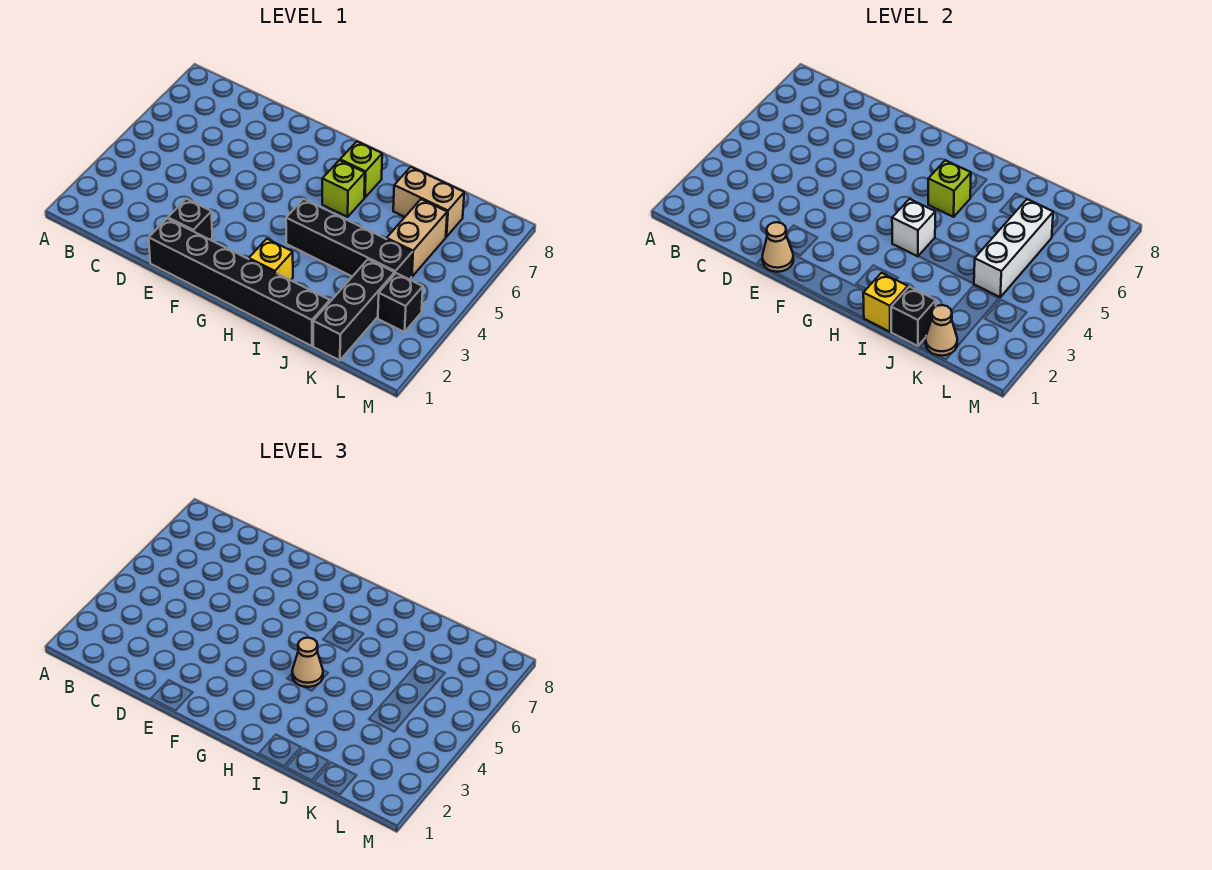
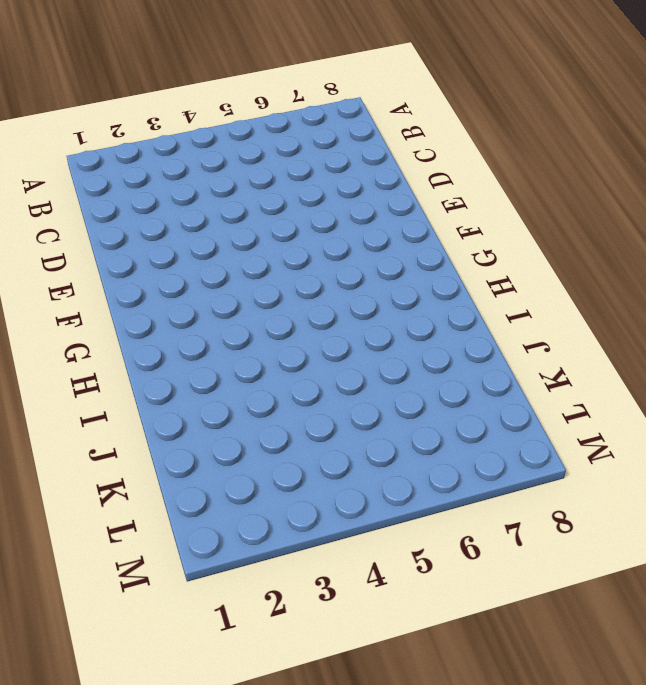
none -> black 1x6 brick [149,219,330,346]
none -> black 1x1 brick [168,199,212,240]
none -> yellow 1x1 brick [249,239,293,280]

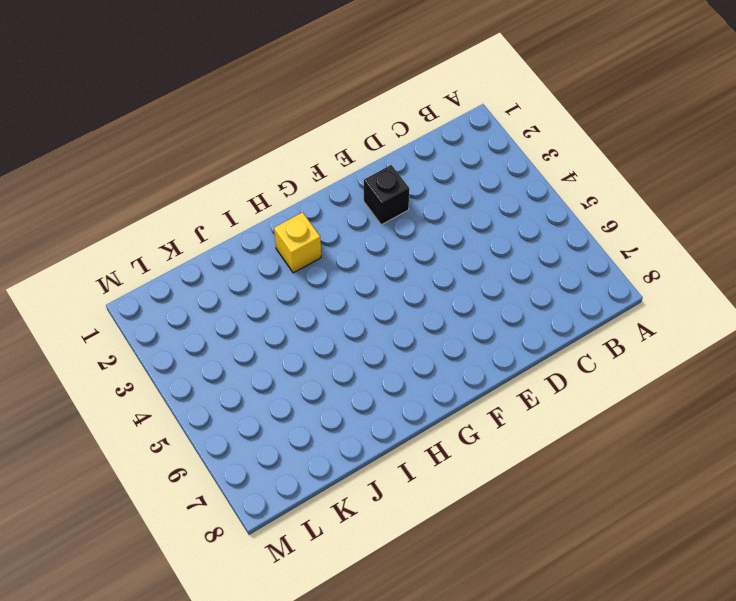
none -> black 1x6 brick [149,219,330,346]
none -> black 1x4 brick [286,199,412,280]
none -> lime 1x1 brick [322,160,365,217]

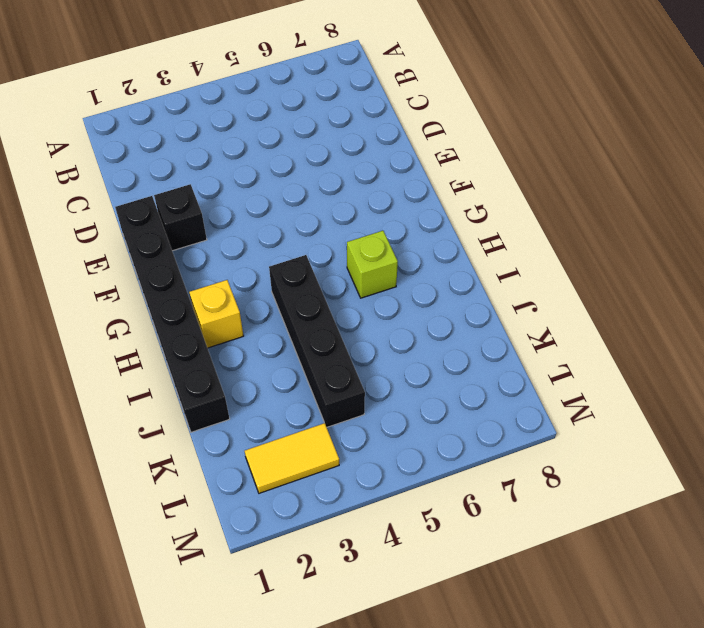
yellow 1x2 tile [245,423,339,493] -> black 1x1 brick [378,273,423,332]
none -> lime 1x1 brick [340,142,382,198]
none -> tan 1x2 brick [393,167,464,237]
none -> black 1x3 brick [313,259,395,360]

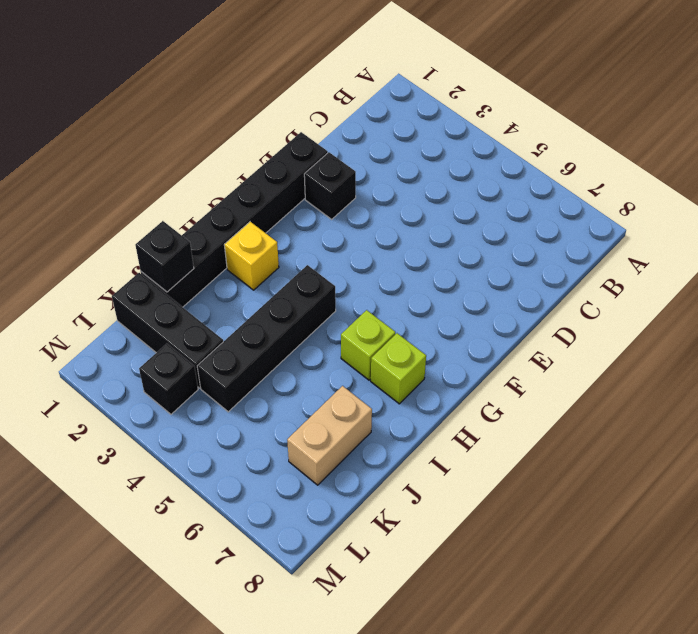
none -> tan 1x2 brick [387,199,447,277]
none -> tan 1x1 cone [762,222,794,272]
none -> white 1x1 brick [892,199,935,256]

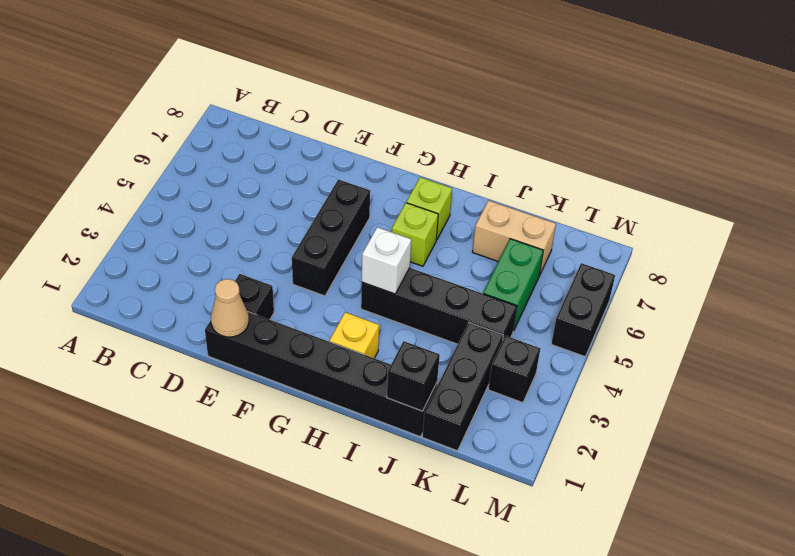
black 1x3 brick [292,179,370,296] -> none
green 1x2 brick [483,239,543,331] -> tan 1x2 brick [387,199,447,277]
black 1x2 brick [551,263,615,357] -> none
none -> lime 1x1 brick [928,160,971,217]
none -> yellow 1x1 brick [863,273,908,332]
none -> tan 1x1 cone [925,305,957,356]

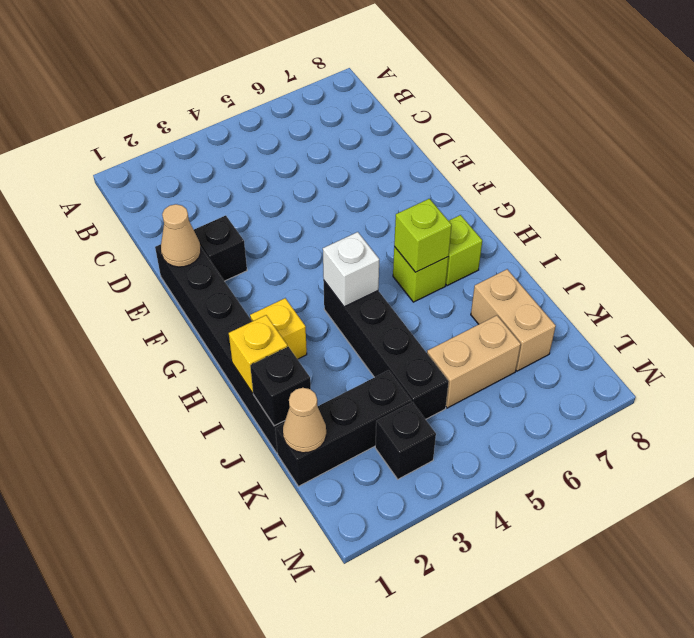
none -> white 1x3 brick [974,199,1053,297]
none -> tan 1x1 cone [292,638,323,687]

